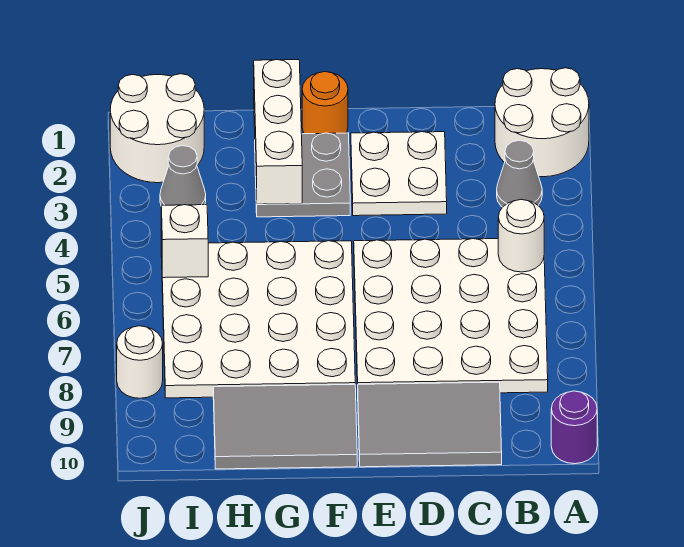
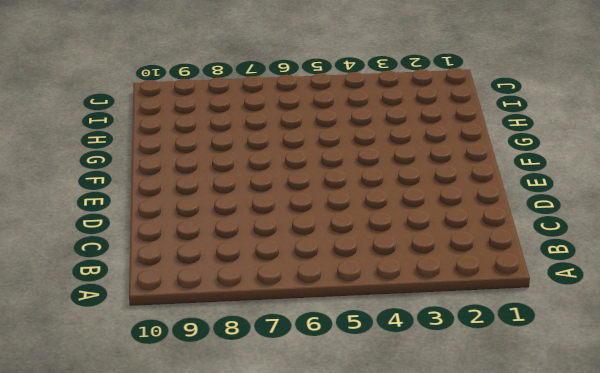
none -> white 2x2 round brick [495,68,589,177]
none -> purple 1x1 round brick [551,391,597,464]
none -> grey 1x1 cone [497,140,542,207]

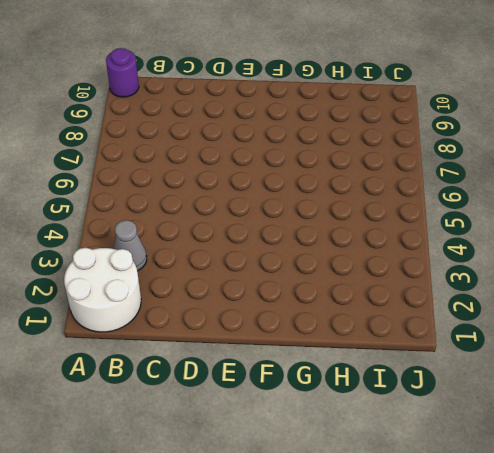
none -> white 4x4 plate [354,239,548,393]
none -> grey 2x3 tile [358,382,502,467]
none -> white 2x2 plate [351,132,447,216]

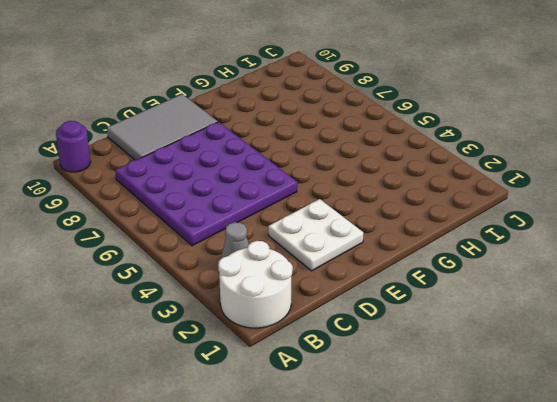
purple 4x4 plate [115,122,297,246] -> white 4x4 plate [354,239,548,393]
none -> orange 1x1 round brick [302,72,348,134]
none -> grey 2x2 plate [255,133,350,217]
none -> white 4x4 plate [161,241,355,398]

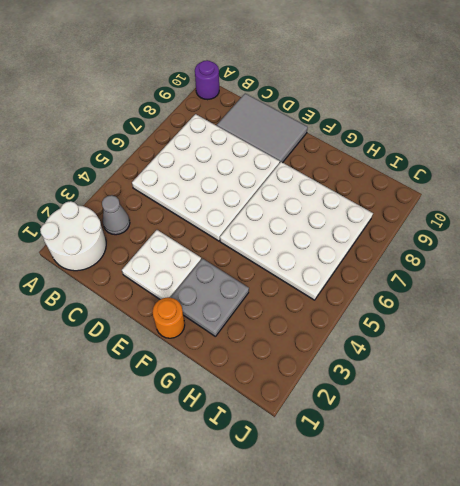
none -> grey 2x3 tile [213,384,357,469]
none -> white 2x2 round brick [110,74,204,183]
none -> grey 1x1 cone [160,146,206,206]

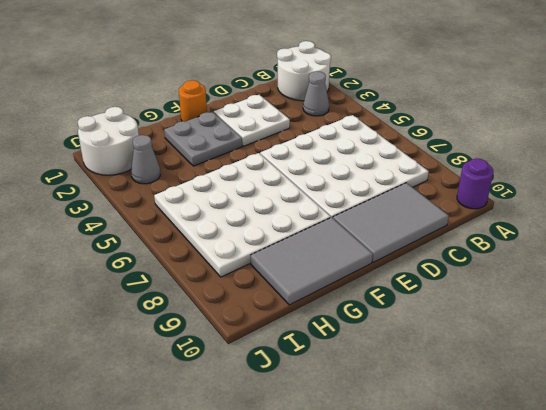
none -> white 1x1 round brick [117,326,163,398]
none -> white 1x1 round brick [498,200,544,272]
none -> white 1x3 brick [254,60,302,204]

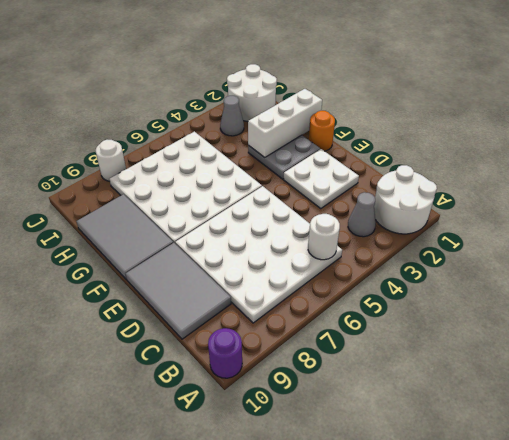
none -> white 1x1 brick [161,205,208,278]

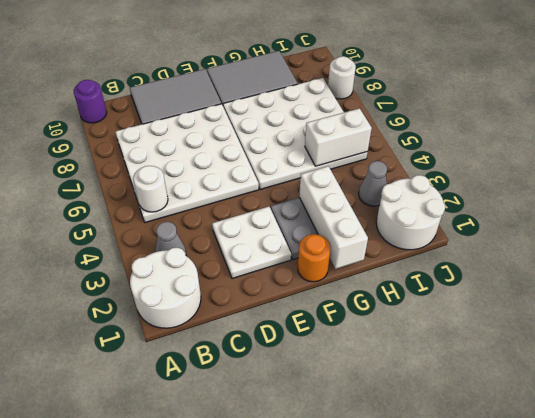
white 1x2 brick [305,108,372,166] -> white 1x1 brick [161,205,208,278]

